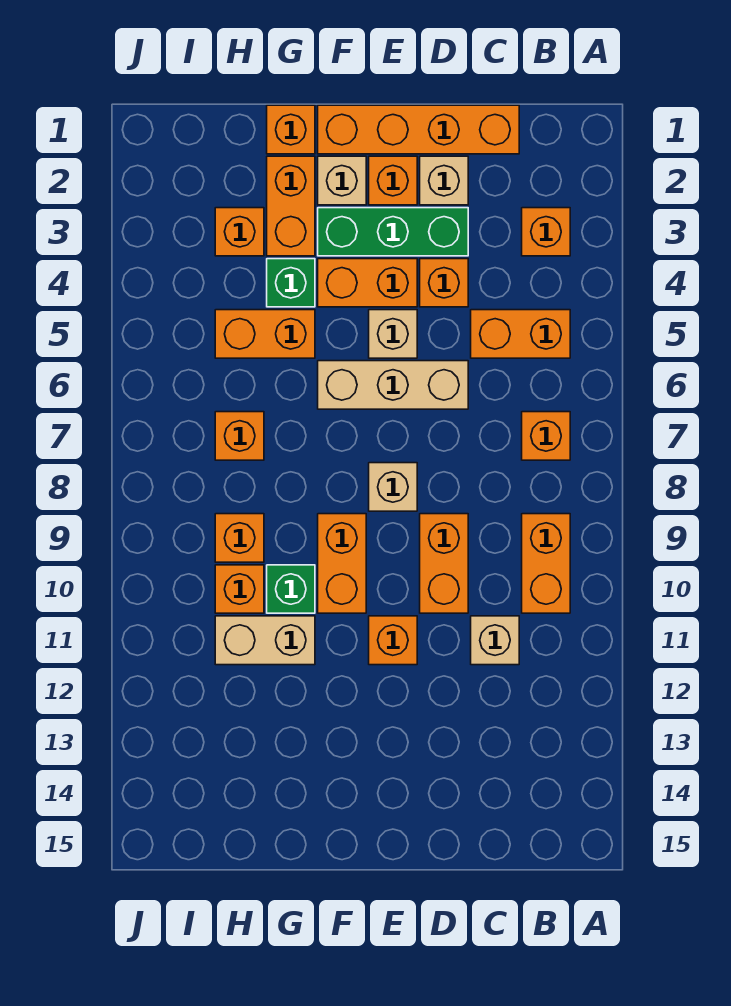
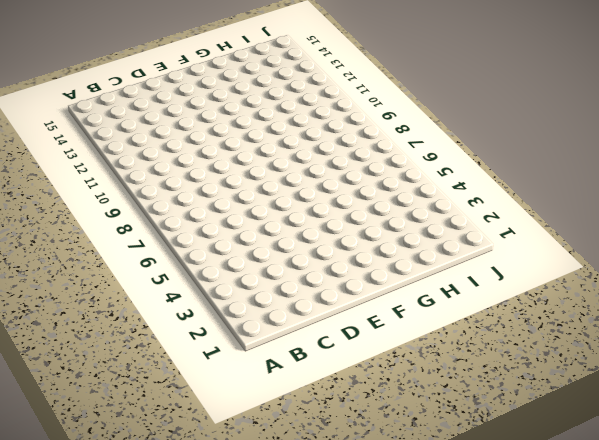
none -> orange 1x1 brick [522,208,570,256]
none -> orange 1x2 brick [471,310,570,358]
none -> orange 1x1 brick [522,412,570,460]

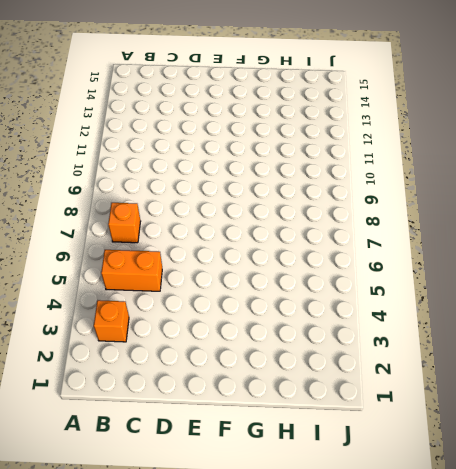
none -> orange 1x2 brick [522,514,570,613]
none -> orange 1x4 brick [318,105,519,154]
none -> tan 1x1 brick [471,616,519,665]

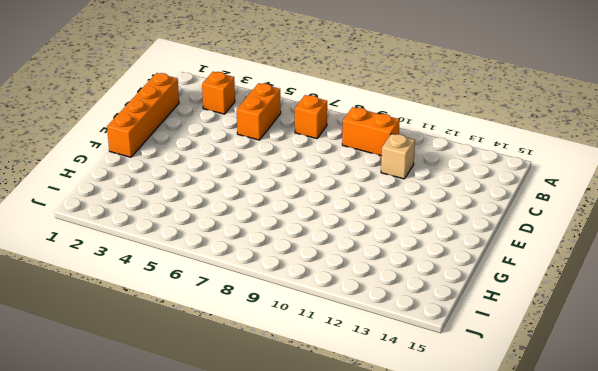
none -> tan 1x1 brick [420,156,468,205]
none -> green 1x3 brick [318,208,468,256]
none -> orange 1x1 brick [420,259,468,307]

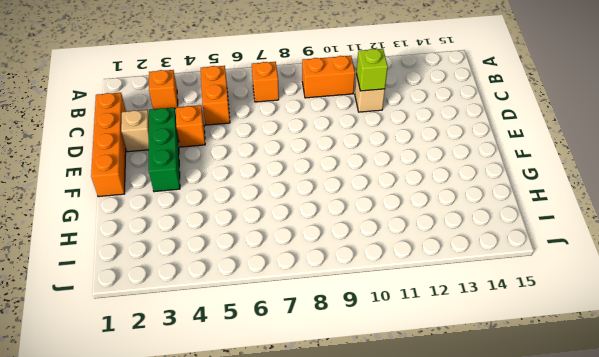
lime 1x1 brick [356,49,388,91] -> none
none -> tan 1x3 brick [318,361,468,409]
none -> orange 1x2 brick [420,514,468,613]
none -> orange 1x1 brick [369,156,417,205]

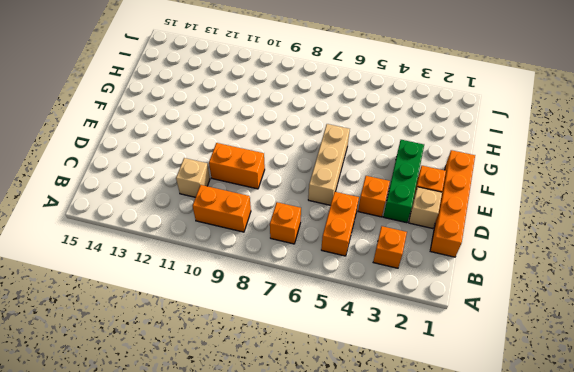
none -> orange 1x2 brick [318,259,417,307]
none -> tan 1x1 brick [369,310,417,358]
none -> tan 1x1 brick [369,463,417,511]

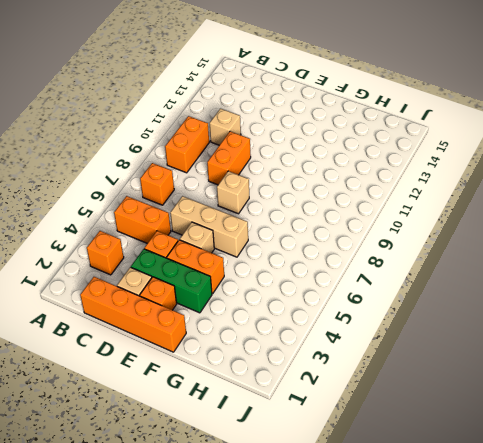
none -> orange 1x1 brick [369,616,417,665]
none -> tan 1x1 brick [318,156,366,205]
none -> orange 1x2 brick [318,514,366,613]

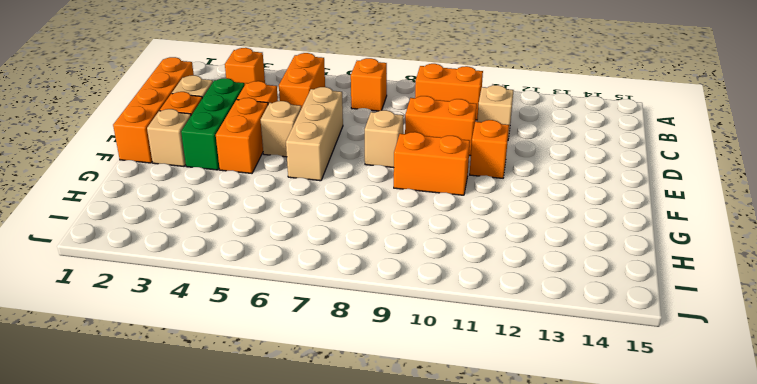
none -> orange 1x1 brick [267,105,315,154]
none -> orange 1x2 brick [267,156,315,256]
none -> green 1x1 brick [267,259,315,307]

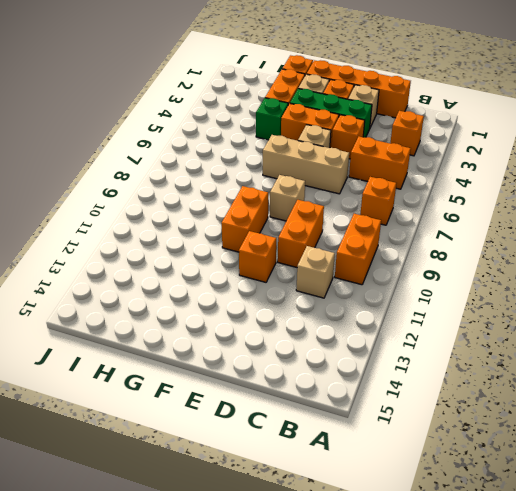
none -> orange 1x2 brick [215,310,315,358]
none -> green 1x1 brick [267,565,315,613]
none -> tan 1x2 brick [215,616,315,665]

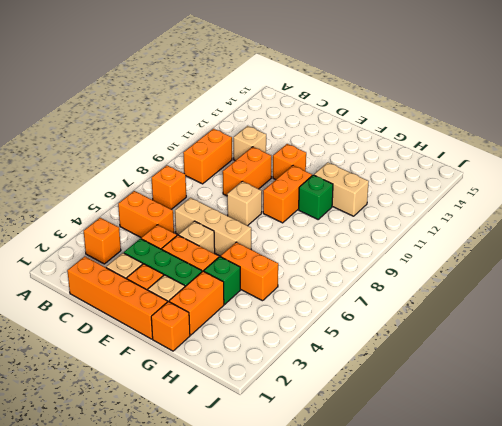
none -> orange 1x1 brick [215,208,264,256]
none -> orange 1x1 brick [215,412,264,460]
none -> orange 1x1 brick [215,514,264,562]

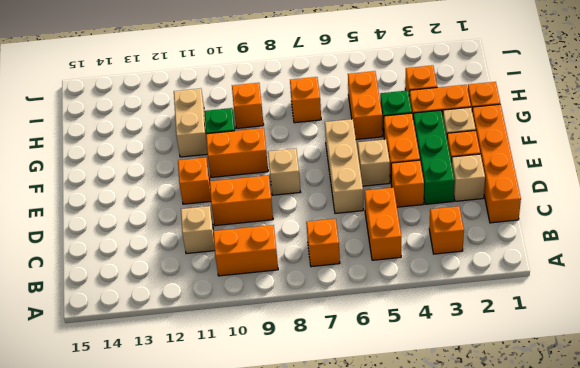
none -> orange 1x1 brick [215,565,264,613]

